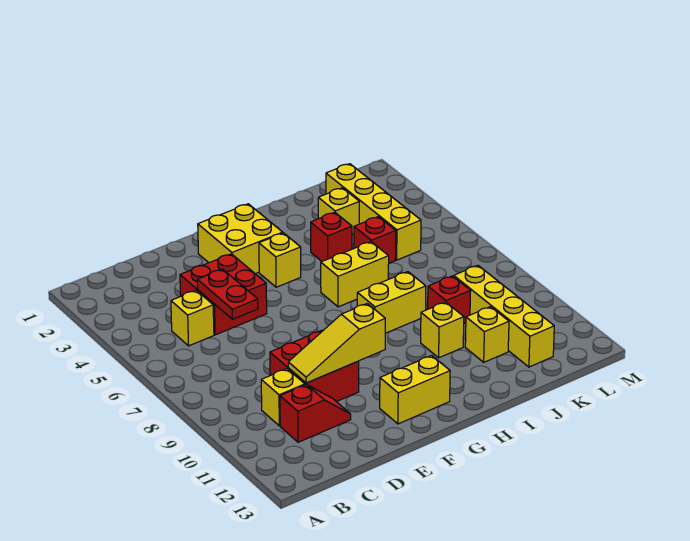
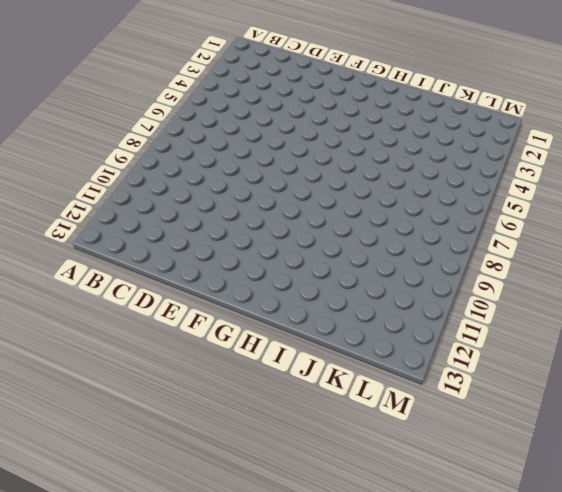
none -> yellow 1x1 brick [171,290,214,346]
none -> yellow 1x1 brick [261,369,305,426]
none -> red 1x2 slope [280,384,351,442]

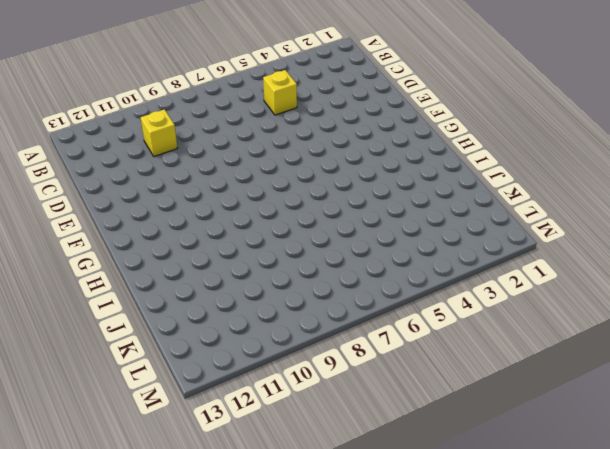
none -> red 1x2 slope [280,384,351,442]
none -> red 2x2 brick [180,254,267,335]
none -> red 2x2 brick [270,330,359,402]

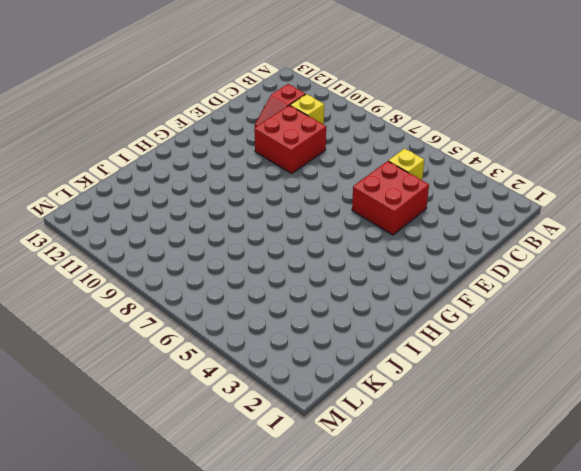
none -> yellow 2x2 brick [198,204,283,274]
none -> yellow 1x2 brick [380,355,450,424]
none -> yellow 1x1 brick [259,233,301,287]

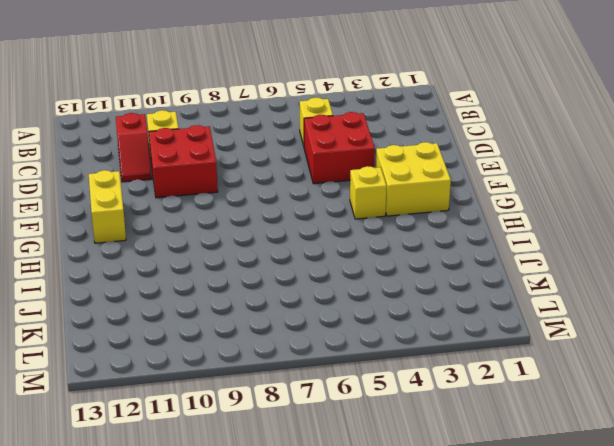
none -> yellow 1x2 brick [321,242,389,307]
none -> yellow 1x2 brick [357,272,426,333]
none -> red 1x1 brick [311,212,352,261]

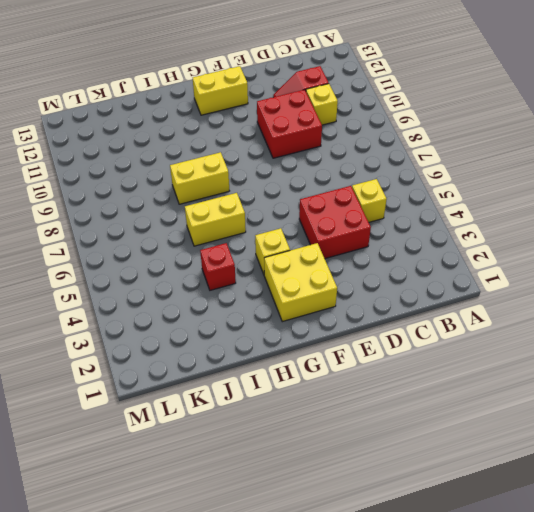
none -> yellow 1x1 brick [421,302,464,358]
none -> yellow 1x1 brick [318,188,359,234]
none -> red 1x1 brick [354,217,396,263]

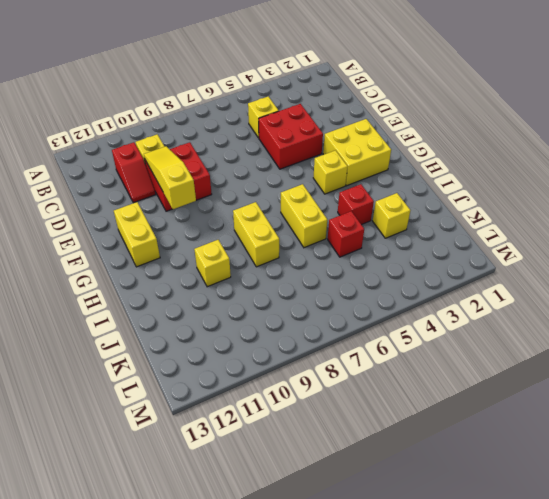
none -> red 1x1 brick [428,276,471,323]
none -> yellow 1x1 brick [465,307,509,362]
none -> yellow 1x4 brick [326,164,421,260]

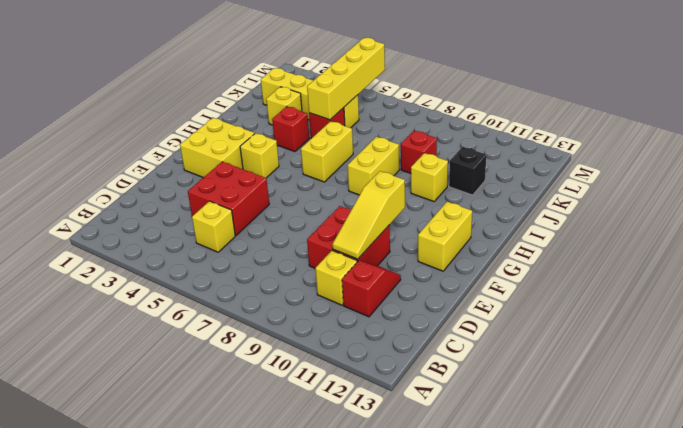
yellow 1x4 brick [307,38,385,120] -> yellow 1x4 brick turned to [454,265,554,367]
black 1x1 brick [449,147,486,195] -> yellow 1x1 brick [465,307,509,362]
none -> red 1x2 plate [197,269,258,319]

